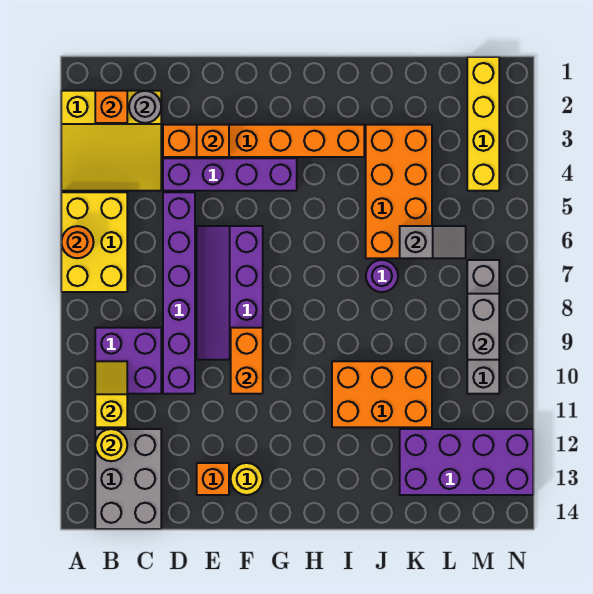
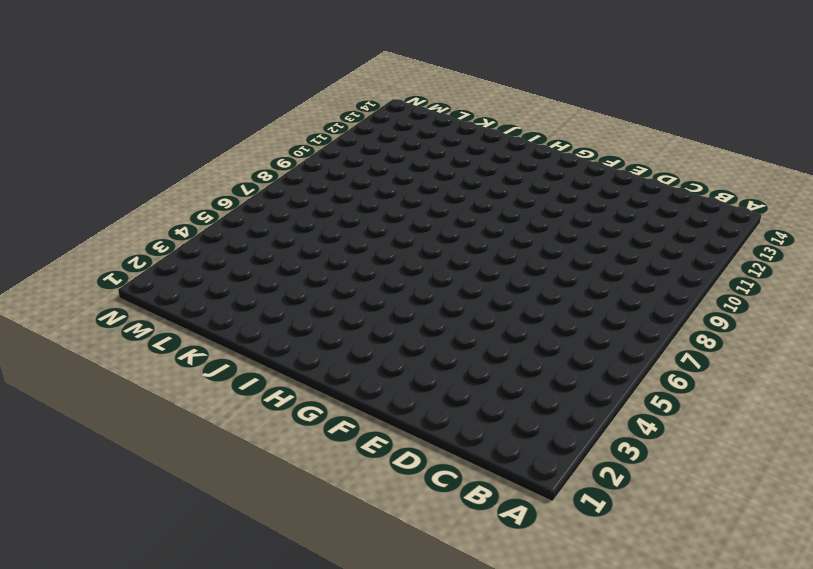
none -> yellow 3x3 slope [61,91,161,191]
none -> yellow 2x3 brick [61,192,127,292]
none -> purple 2x2 brick [95,328,161,394]

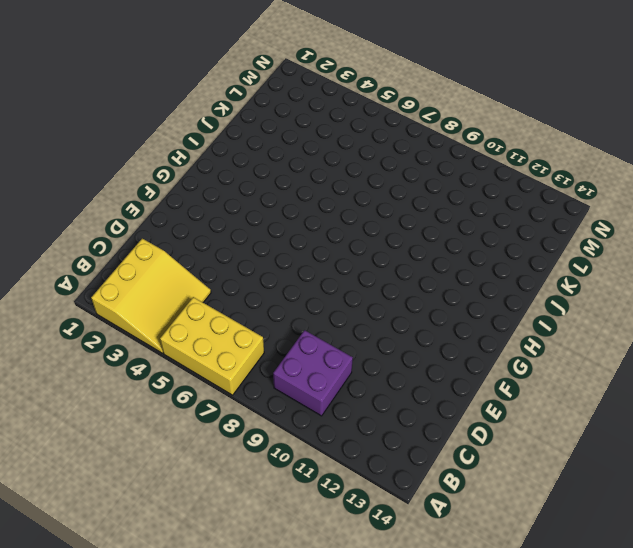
none -> grey 2x3 brick [95,429,161,529]
none -> orange 1x6 brick [163,125,364,157]
none -> purple 1x4 brick [163,158,297,191]

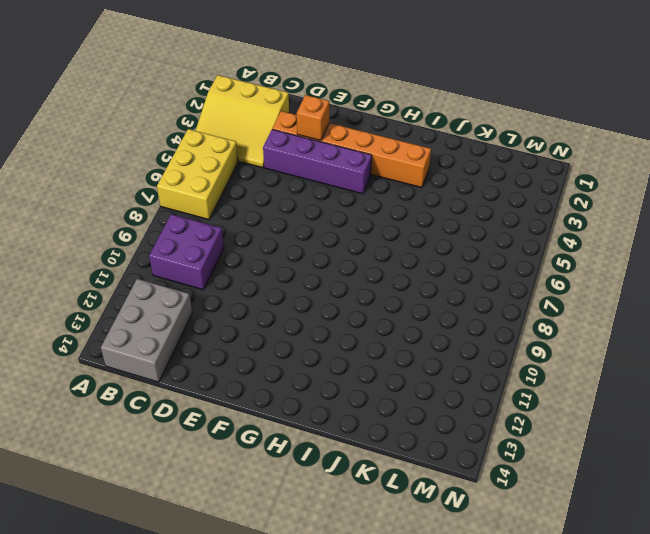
none -> purple 1x6 brick [163,192,195,394]
none -> purple 2x4 slope [197,226,263,360]
none -> orange 1x1 brick [197,463,229,495]

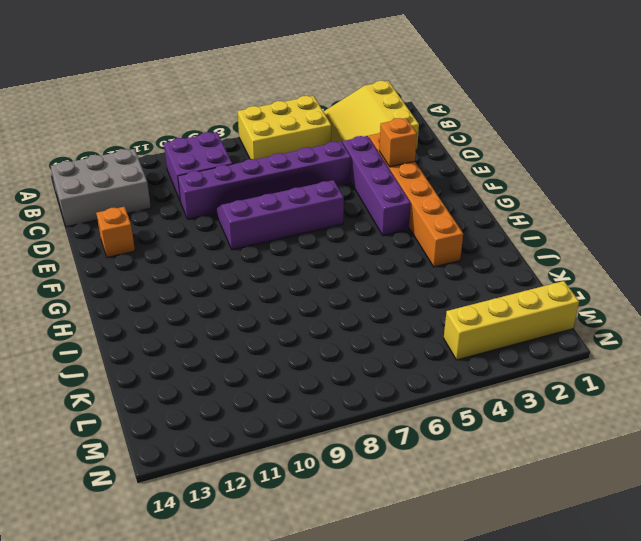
none -> yellow 1x1 round brick [231,463,263,495]
none -> orange 2x3 brick [332,361,432,427]
none -> orange 2x4 brick [366,125,432,258]

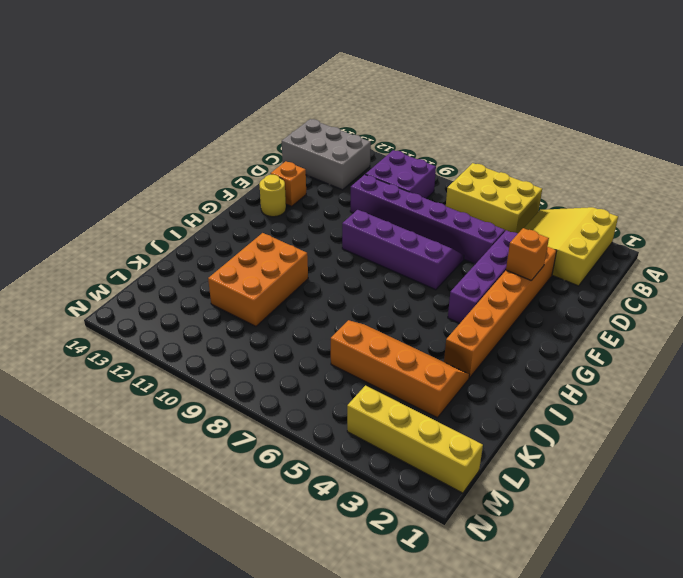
orange 2x4 slope [331,320,469,418] -> orange 2x4 brick [366,125,432,258]
none -> purple 1x1 round brick [366,260,398,292]
none -> purple 2x4 brick [400,429,533,495]
none -> grey 1x4 brick [467,260,499,394]

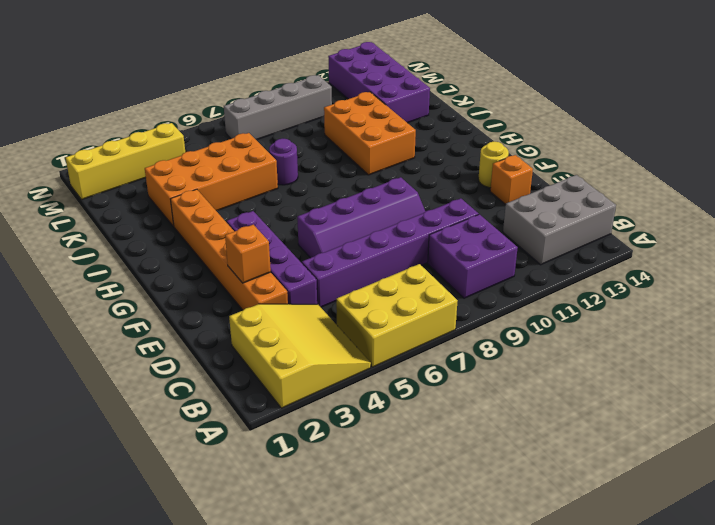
none -> orange 1x1 round brick [61,226,94,258]
none -> orange 1x1 brick [95,91,127,123]
none -> yellow 1x2 slope [95,361,127,427]

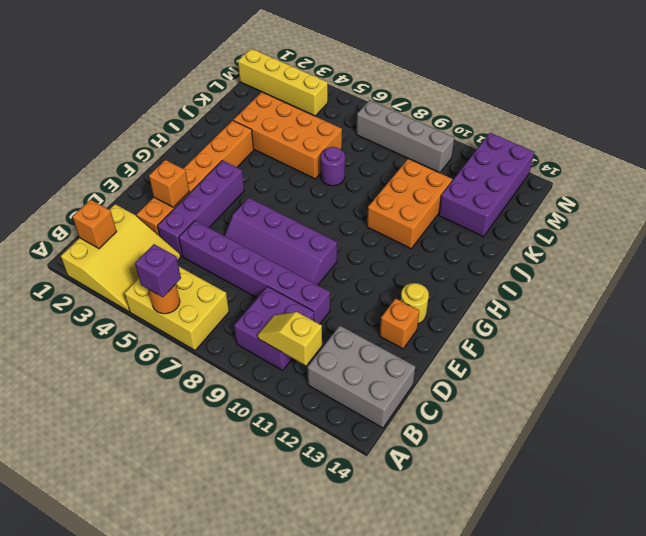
purple 1x1 brick [135,244,181,297] -> none
none -> yellow 1x1 round brick [95,429,127,461]
none -> grey 1x1 round brick [129,91,161,123]
none -> orange 1x2 brick [231,328,263,394]

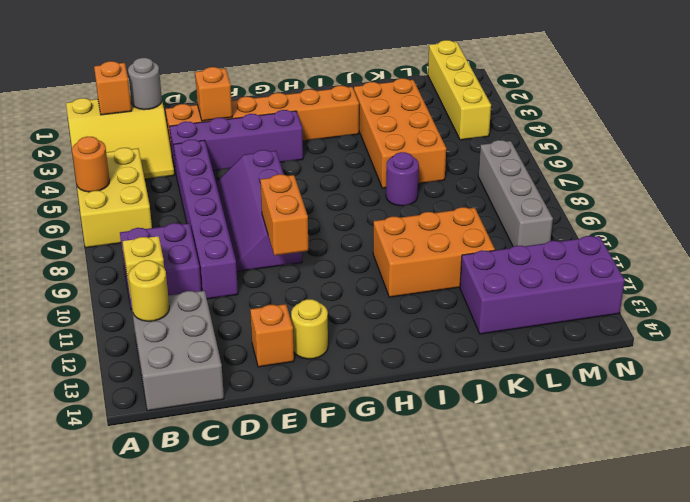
none -> grey 1x2 slope [400,226,466,258]
none -> grey 1x2 brick [467,294,499,360]

